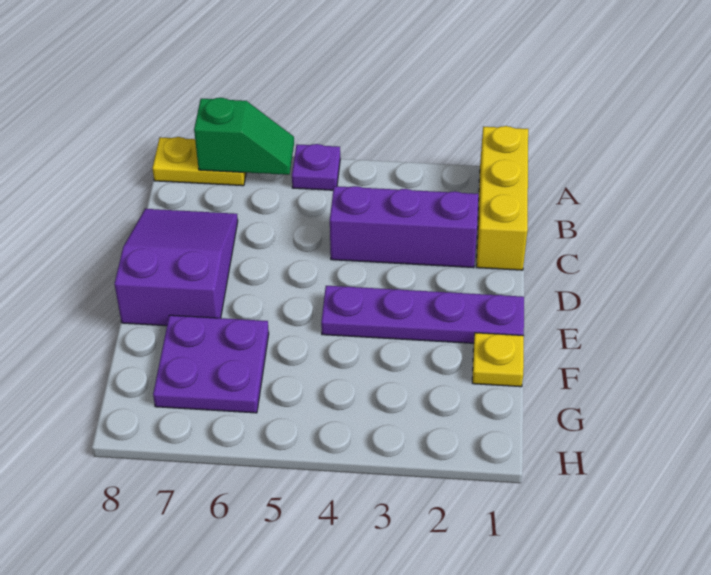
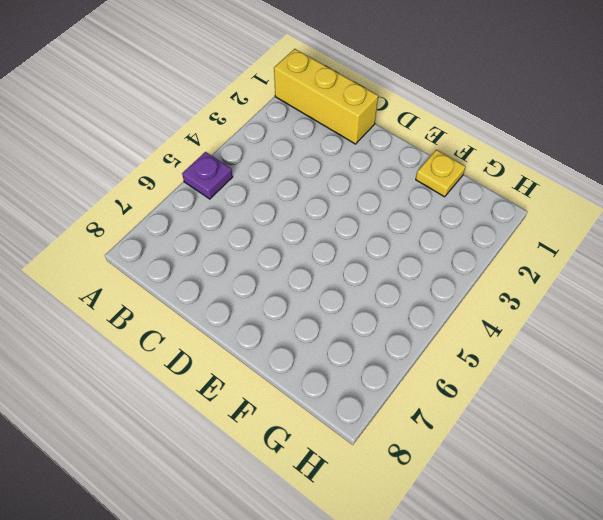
none -> yellow 1x2 plate [152,137,246,186]
none -> purple 1x3 brick [330,186,478,268]

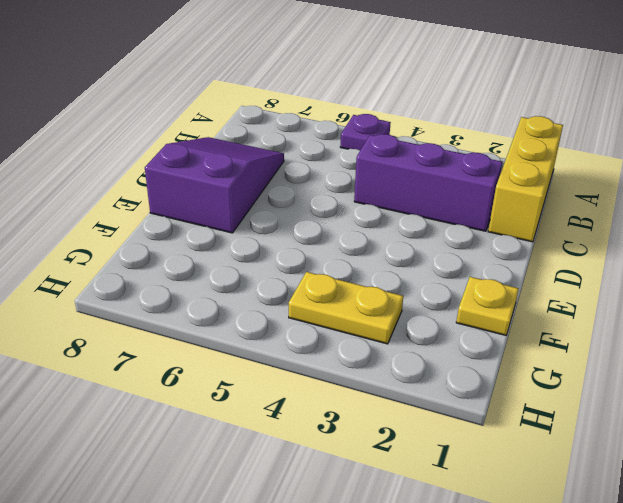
yellow 1x2 plate [289,272,403,344] -> yellow 1x2 plate moved to [152,137,246,186]
none -> purple 1x4 plate [321,286,524,343]
none -> purple 2x2 plate [153,315,269,413]

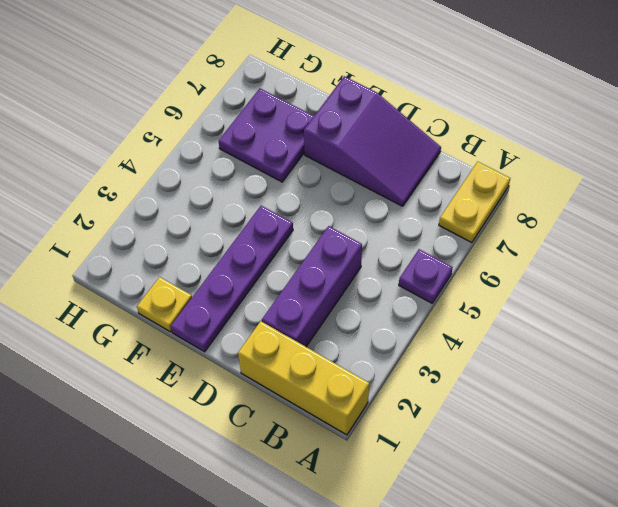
none -> green 1x2 slope [194,98,294,175]

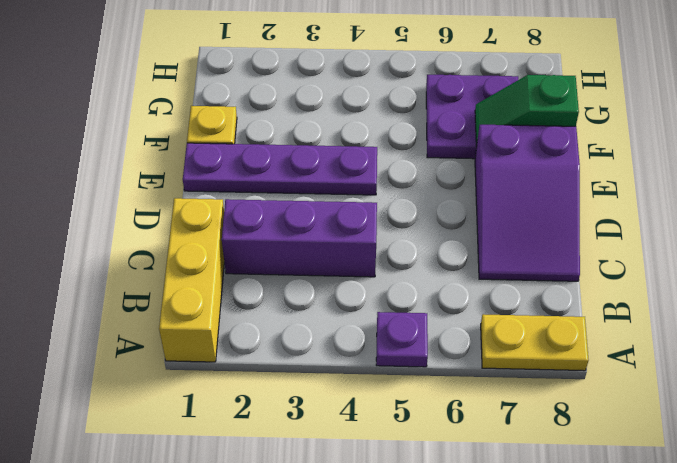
green 1x2 slope [475,75,579,145] -> green 1x2 slope moved to [194,98,294,175]

